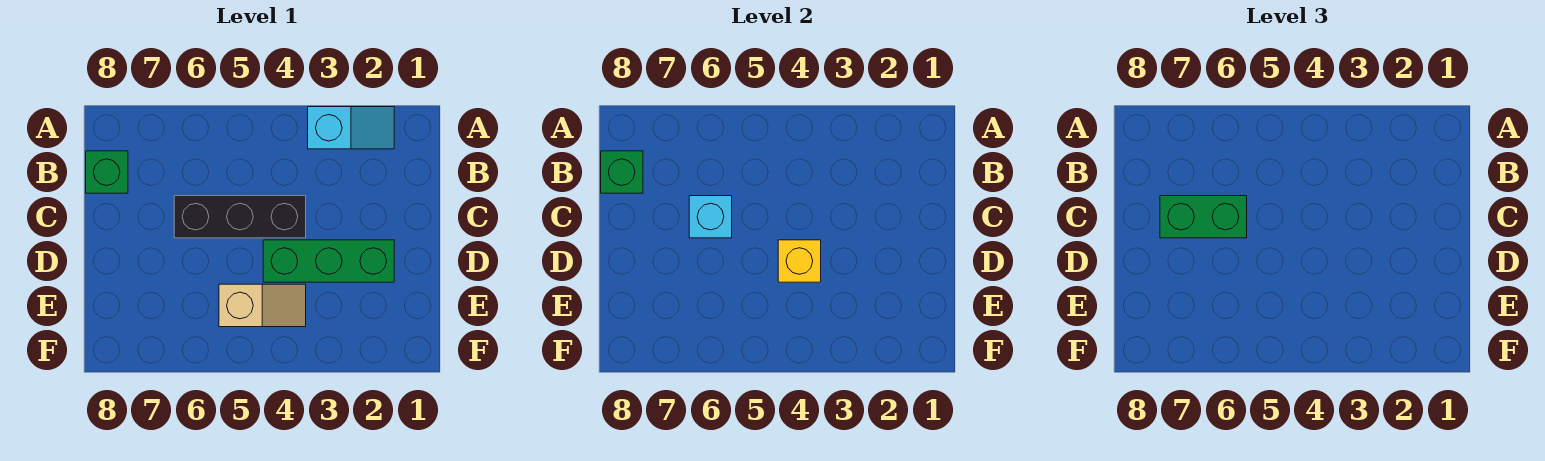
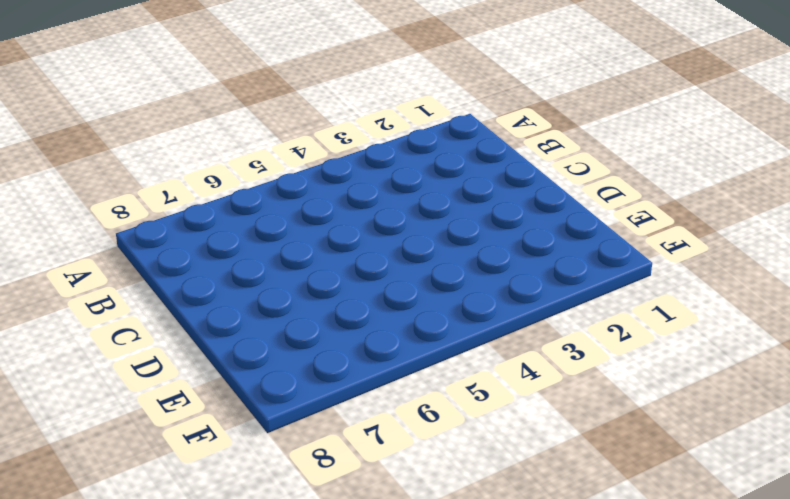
none -> cyan 1x2 slope [308,107,394,149]
none -> green 1x1 brick [86,151,128,193]

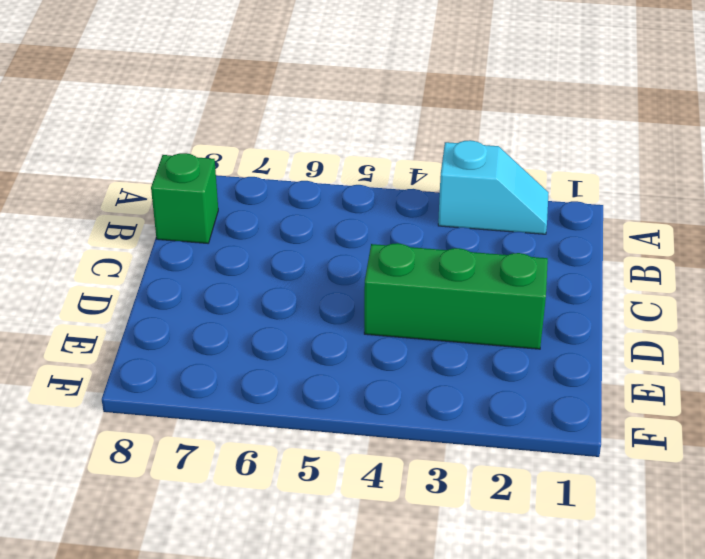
none -> black 1x3 brick [174,196,306,238]
none -> tan 1x2 slope [219,284,306,327]

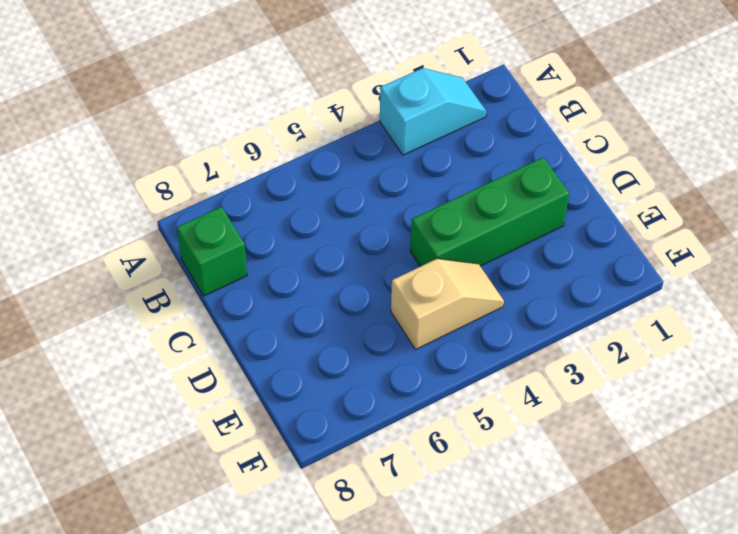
none -> black 1x3 brick [174,196,306,238]
none -> green 1x1 brick [601,151,643,193]

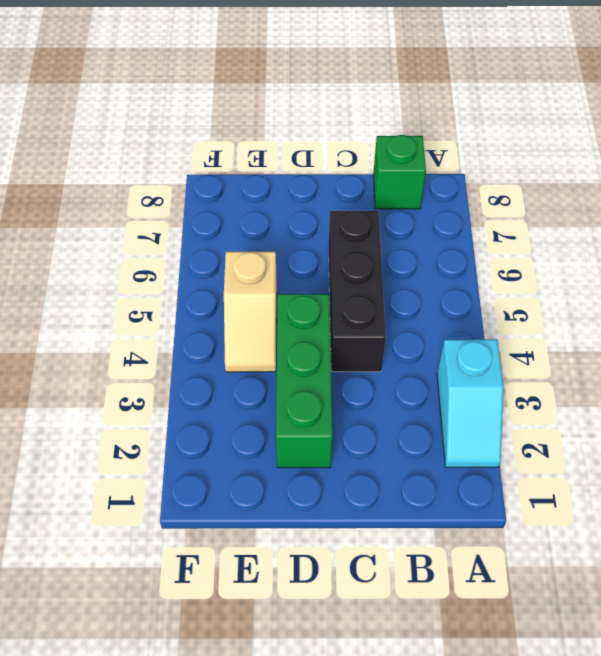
none -> green 1x1 brick [601,151,643,193]
none -> cyan 1x1 brick [689,196,732,238]

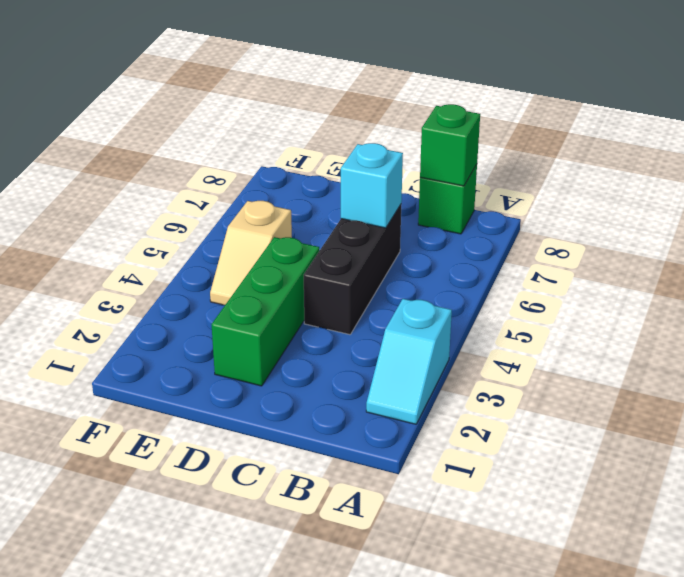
none -> yellow 1x1 brick [778,240,821,282]
none -> green 1x2 brick [1160,196,1247,238]

